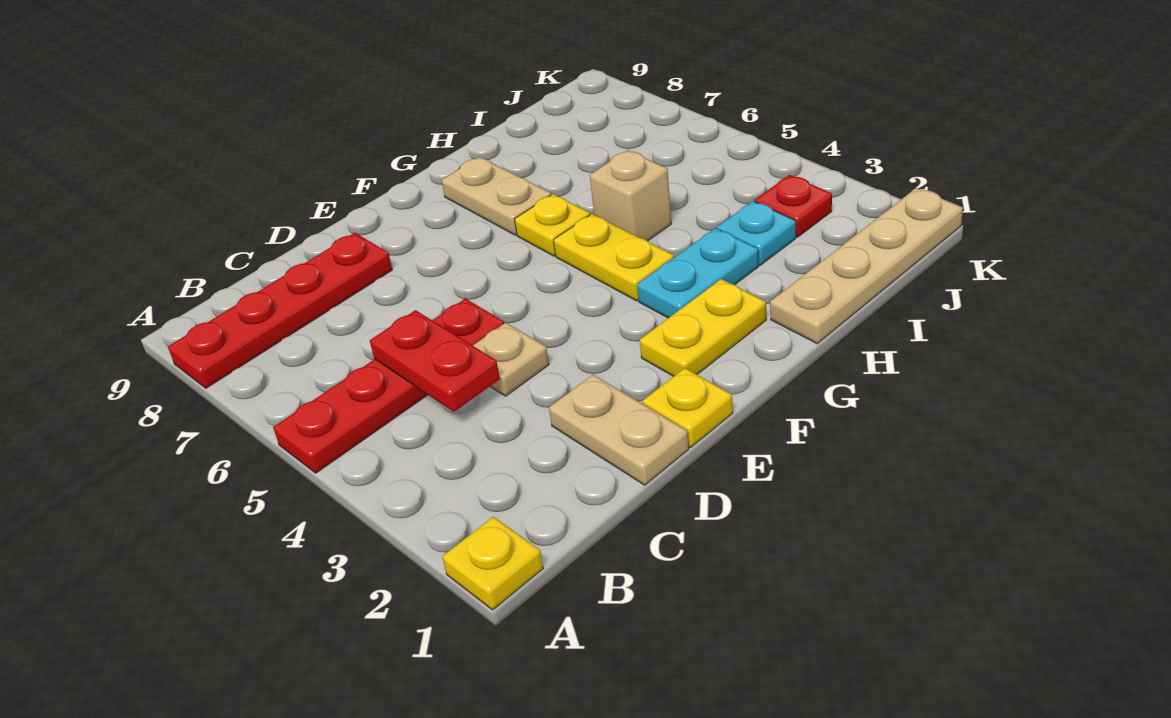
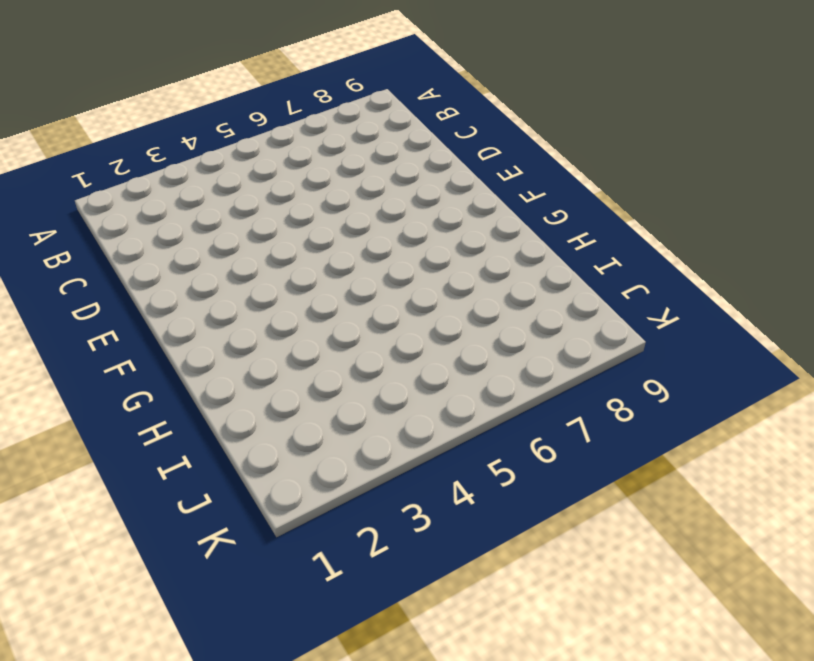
none -> yellow 1x1 plate [442,517,543,610]
none -> red 1x4 plate [273,299,504,473]
none -> red 1x4 plate [168,233,392,388]

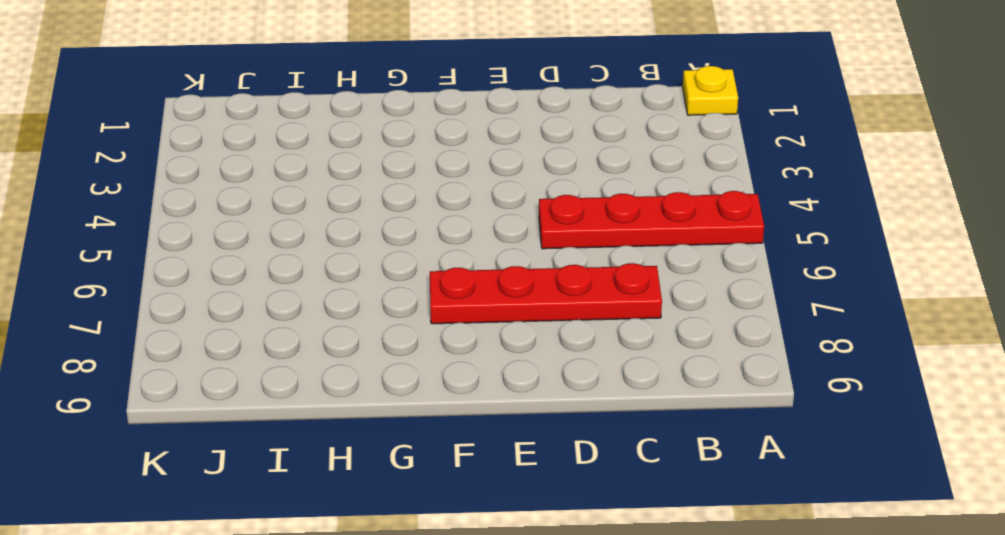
red 1x4 plate [430,263,662,324] -> red 1x4 plate moved to [168,233,392,388]
none -> tan 1x2 plate [549,375,689,485]
none -> tan 1x1 plate [473,323,549,396]
none -> yellow 1x1 plate [642,368,733,447]

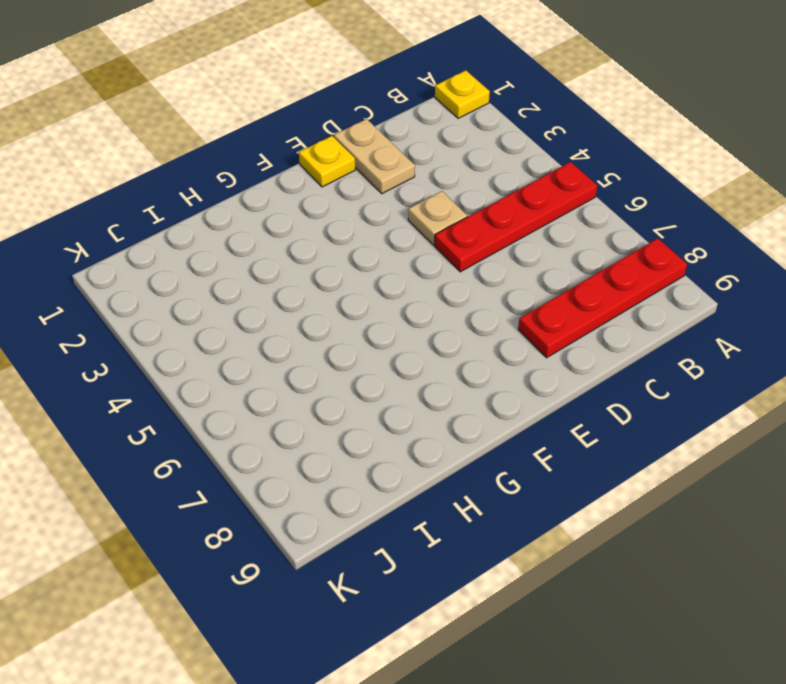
none -> yellow 1x2 plate [640,279,766,376]
none -> cyan 1x2 plate [637,228,759,318]
none -> yellow 1x2 plate [554,214,674,301]

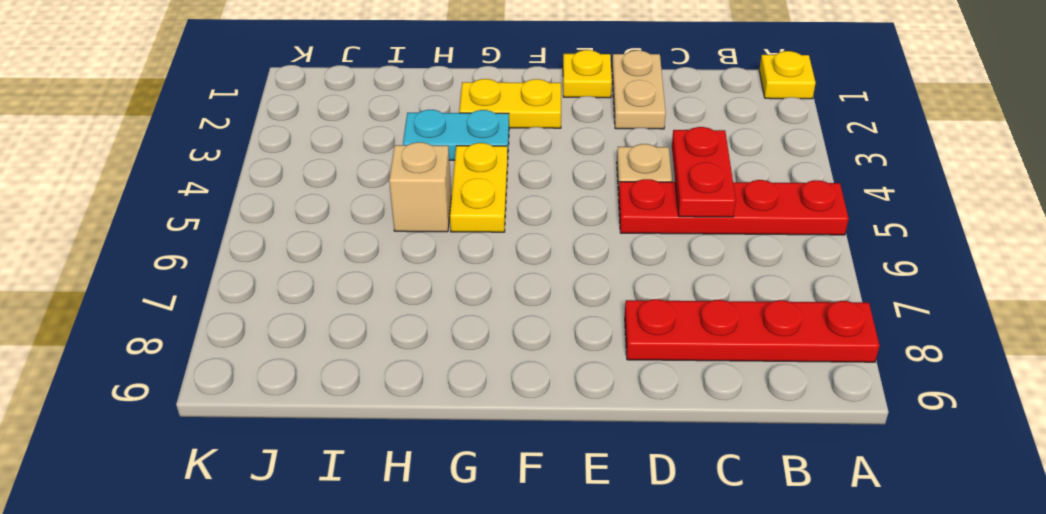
none -> yellow 1x1 plate [515,194,590,256]
none -> tan 1x2 plate [442,157,551,235]
none -> tan 1x4 plate [770,188,963,343]

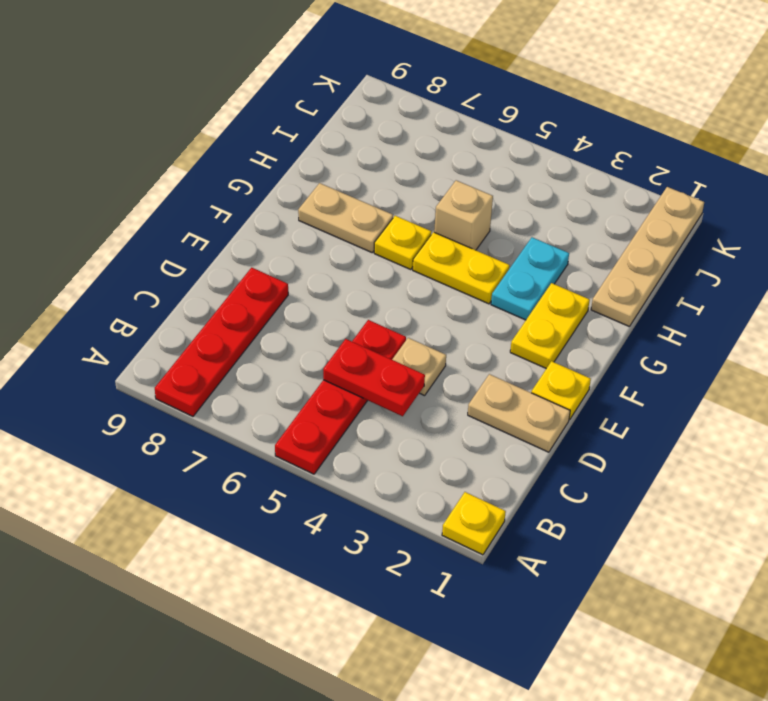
none -> cyan 1x1 plate [717,201,796,265]
none -> red 1x1 plate [755,175,832,237]

